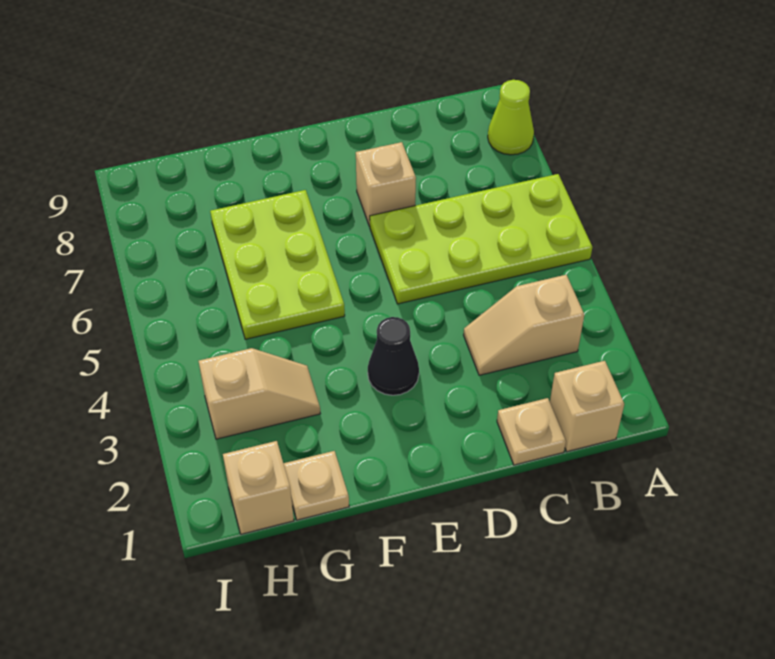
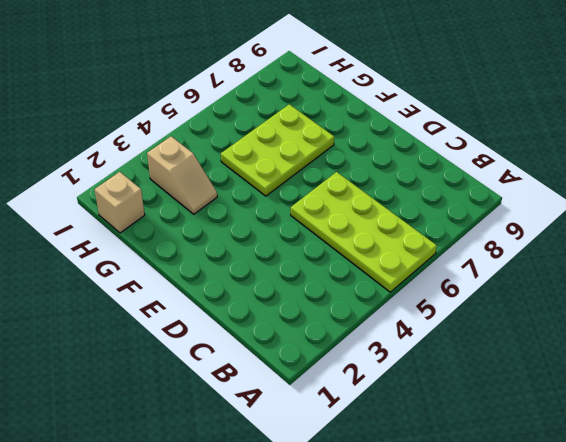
none -> lime 1x1 cone [488,80,534,155]
none -> tan 1x1 brick [550,361,624,452]

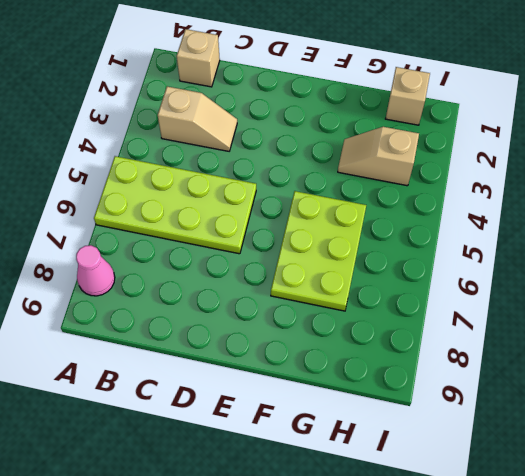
pink 1x1 cone [76,245,115,296] -> lime 1x1 cone [488,80,534,155]
none -> tan 1x1 plate [497,398,566,465]
none -> tan 1x1 brick [356,142,416,226]

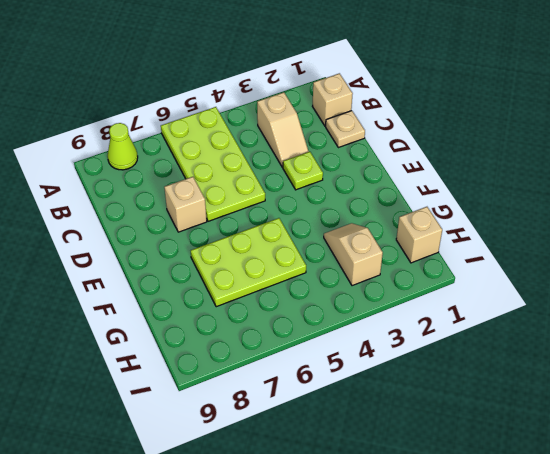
lime 1x1 plate [283,152,323,190] -> none
none -> black 1x1 cone [368,317,419,395]
none -> tan 1x1 plate [284,451,349,520]

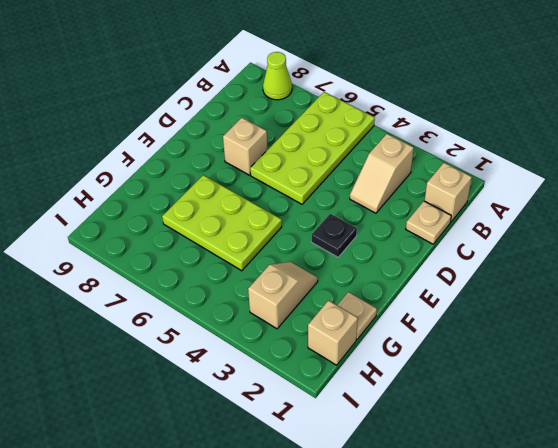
black 1x1 plate [311,214,357,257] -> black 1x1 cone [368,317,419,395]

